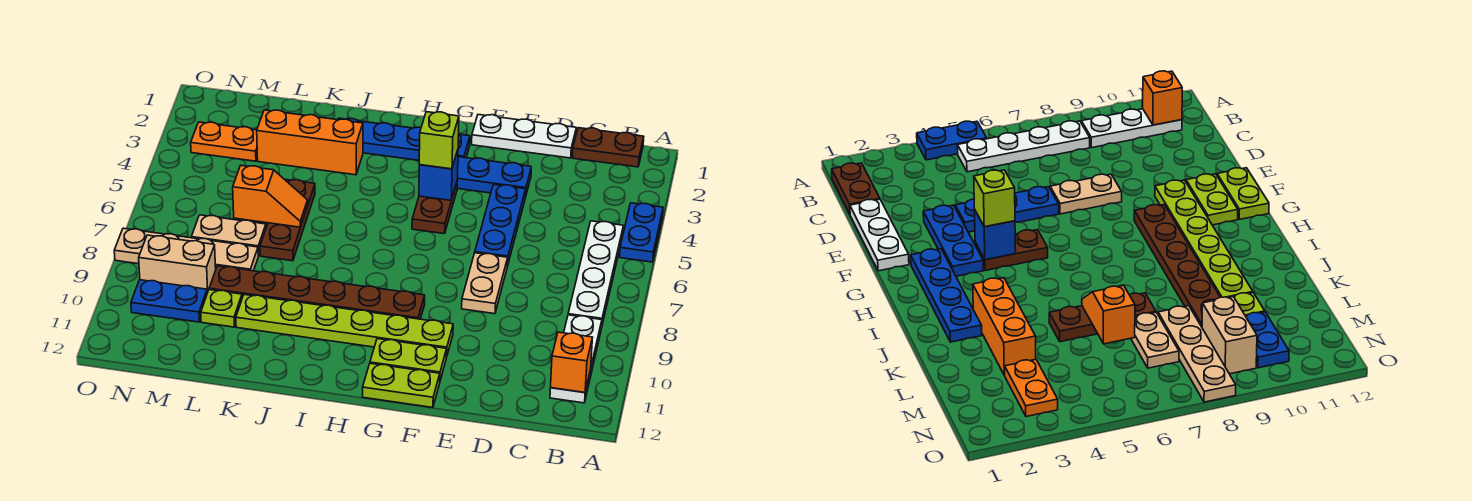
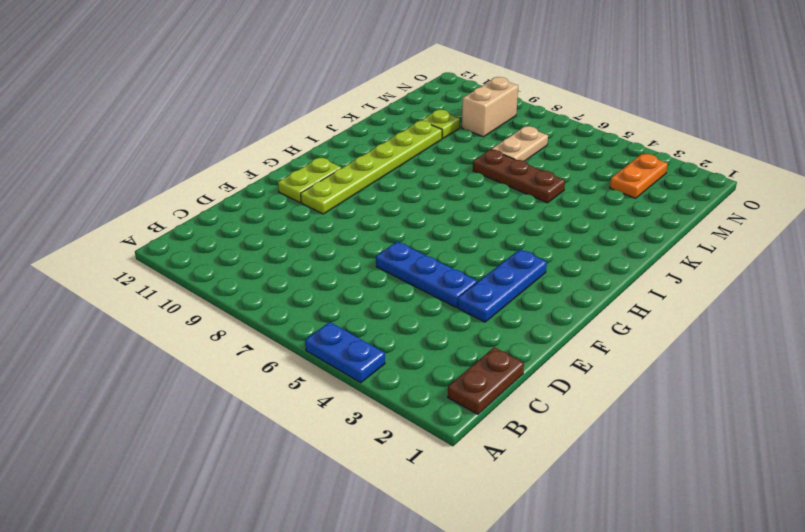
none -> white 1x4 plate [568,221,623,328]
none -> white 1x3 plate [550,315,602,403]
none -> white 1x3 plate [472,115,576,158]

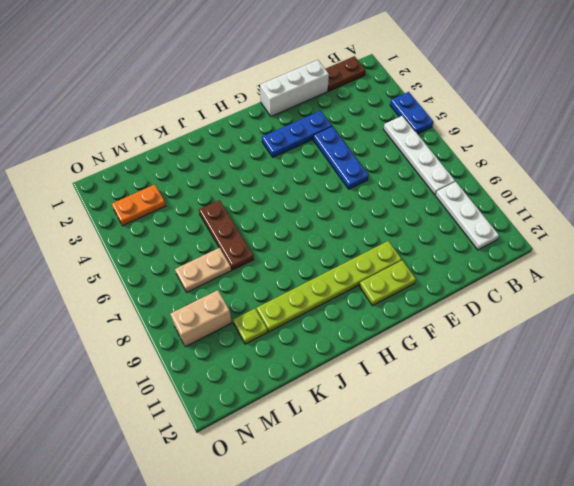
white 1x3 brick [260,60,329,116] -> white 1x3 plate [472,115,576,158]
none -> tan 1x2 plate [462,253,508,314]
none -> lime 1x2 plate [363,363,440,407]
none -> blue 1x4 plate [338,118,470,160]

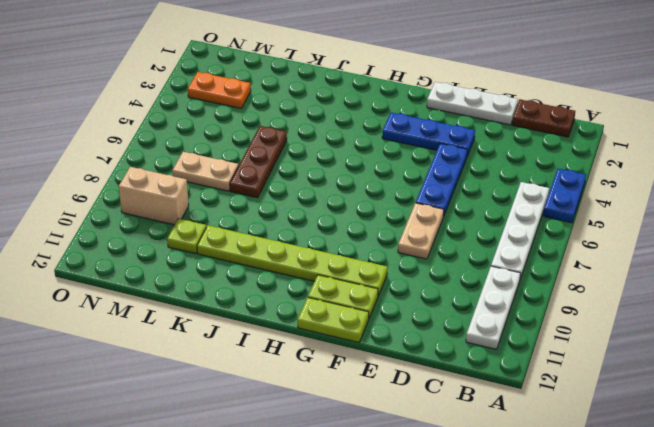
none -> blue 1x4 plate [338,118,470,160]
none -> brown 1x2 plate [412,183,457,234]
none -> brown 1x6 plate [209,266,425,319]

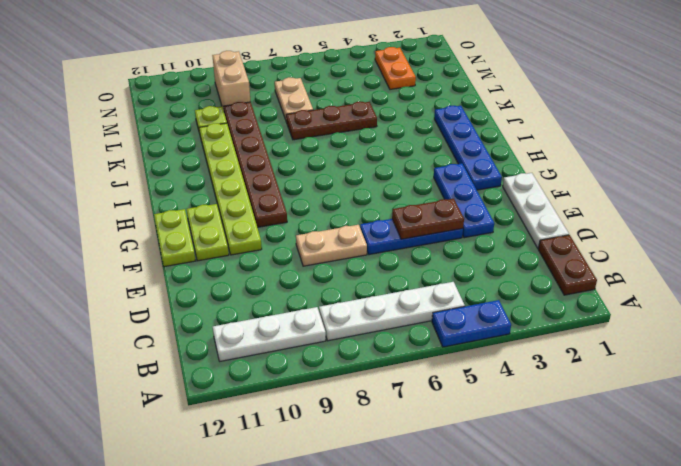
brown 1x2 plate [392,199,464,239] -> brown 1x2 plate moved to [412,183,457,234]
none -> orange 1x3 brick [257,110,363,175]
none -> tan 1x4 plate [114,228,258,271]
none -> blue 1x2 plate [131,280,207,322]

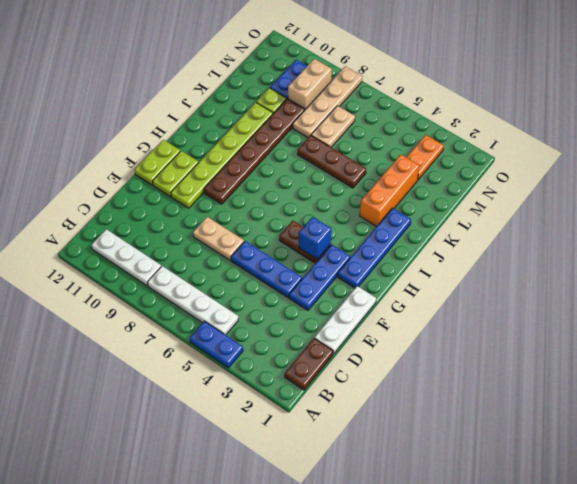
none -> orange 1x1 brick [551,332,592,393]
none -> orange 1x2 slope [233,165,308,227]
none -> lime 1x1 brick [419,112,459,169]

